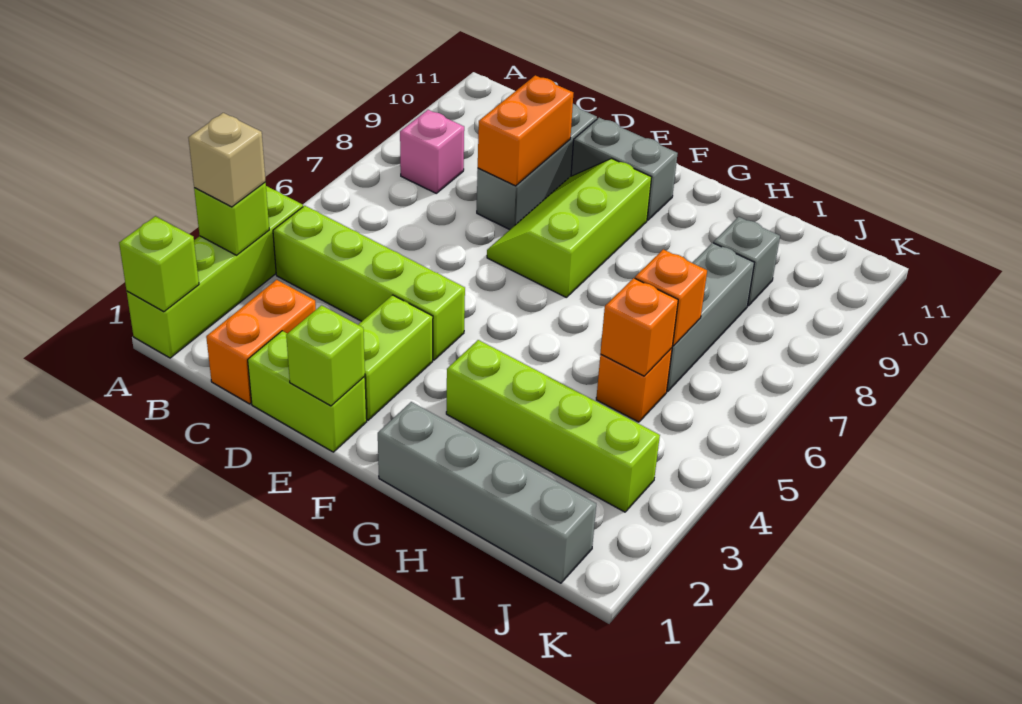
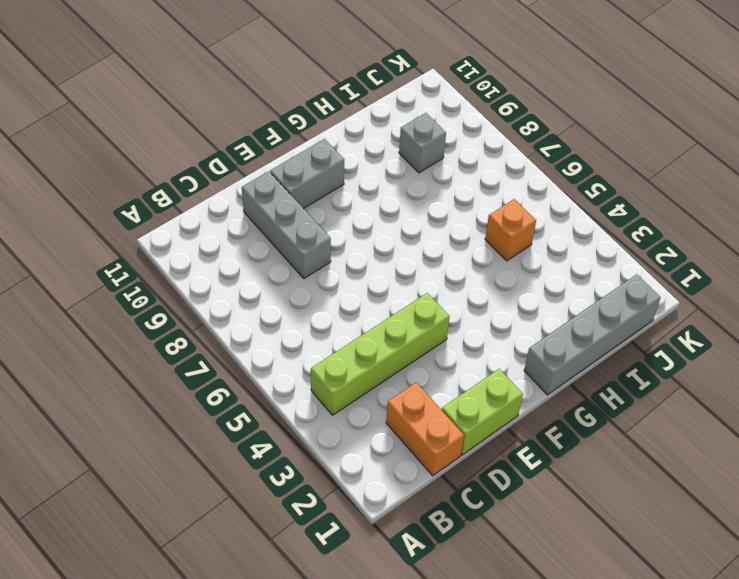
none -> lime 1x4 brick [127,186,303,358]
none -> pink 1x1 brick [400,110,464,193]
none -> lime 1x2 brick [358,295,433,420]

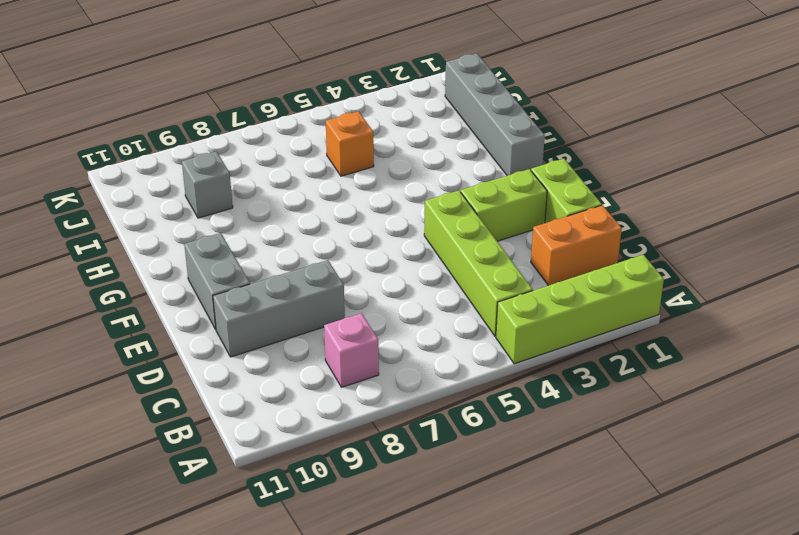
none -> lime 2x3 slope [487,159,652,297]
none -> lime 1x4 brick [446,340,660,512]
none -> grey 1x3 brick [667,243,754,391]

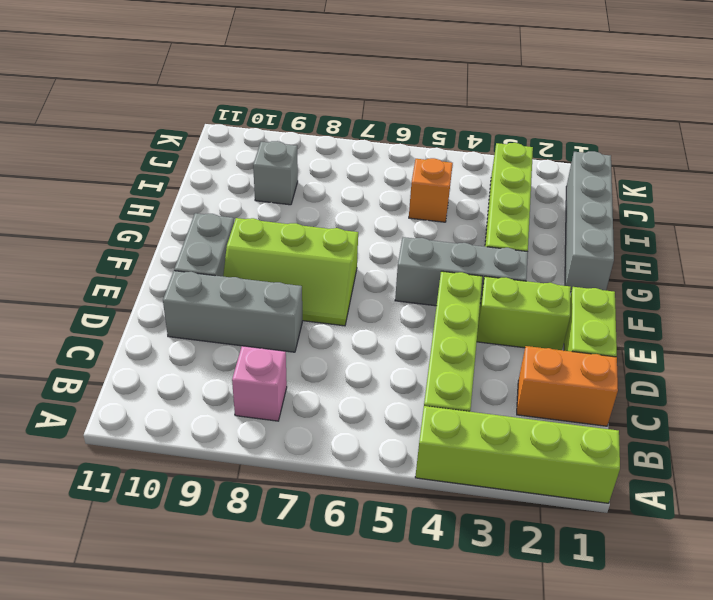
grey 1x3 brick [395,237,528,306] -> grey 1x3 brick moved to [667,243,754,391]
none -> lime 1x1 brick [119,216,199,312]
none -> lime 1x1 brick [194,183,269,255]
none -> orange 1x2 brick [478,75,573,186]

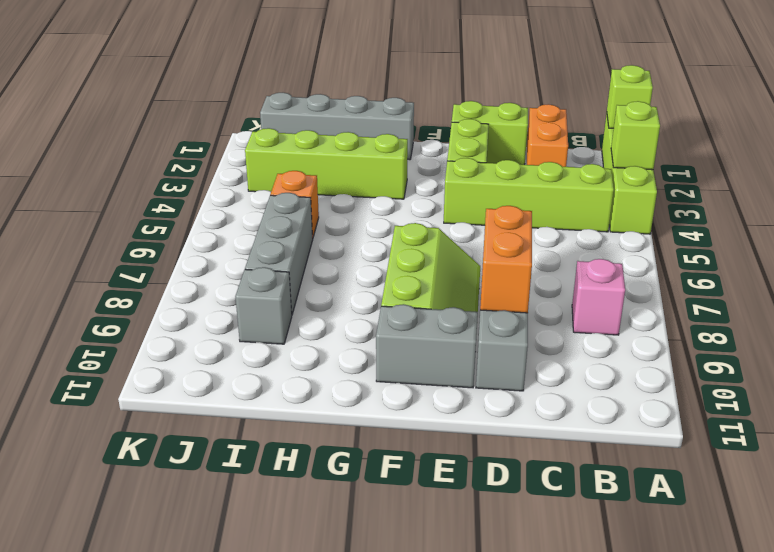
none -> lime 1x1 brick [286,305,365,406]
none -> orange 1x1 brick [600,278,678,376]
none -> orange 1x1 brick [635,249,707,346]

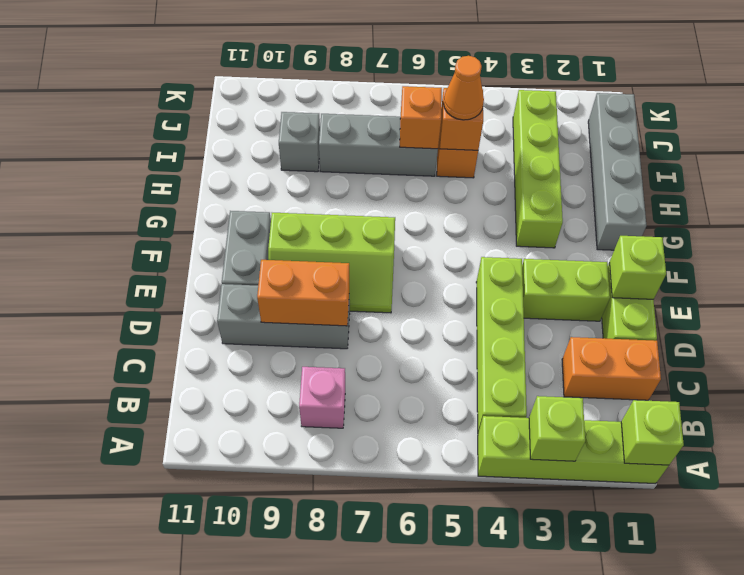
orange 1x1 cone [444,56,484,120] -> none
none -> tan 1x1 brick [188,113,266,207]

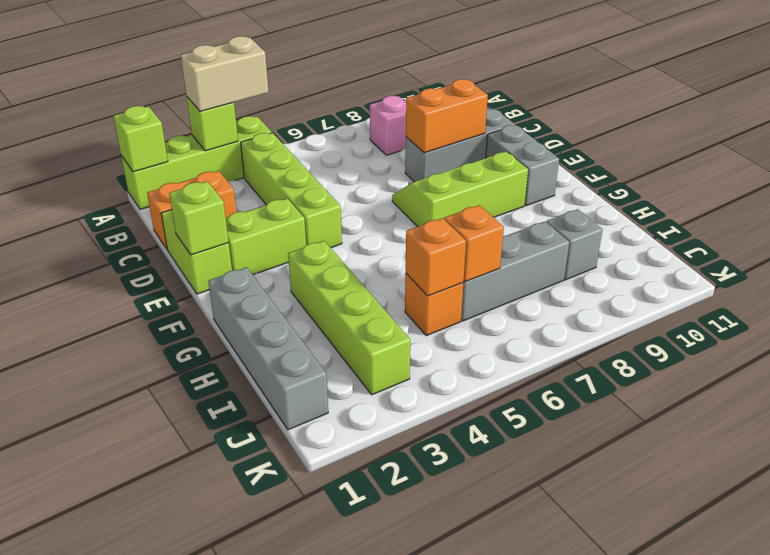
tan 1x2 brick [181,36,269,111] -> tan 1x1 brick [188,113,266,207]

